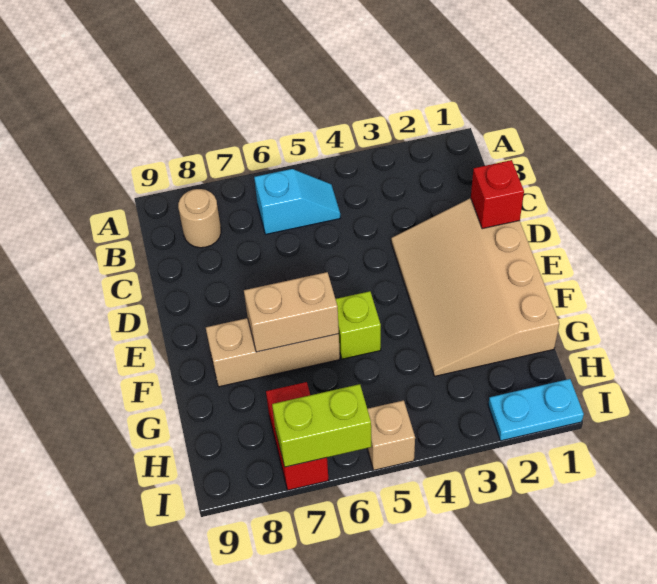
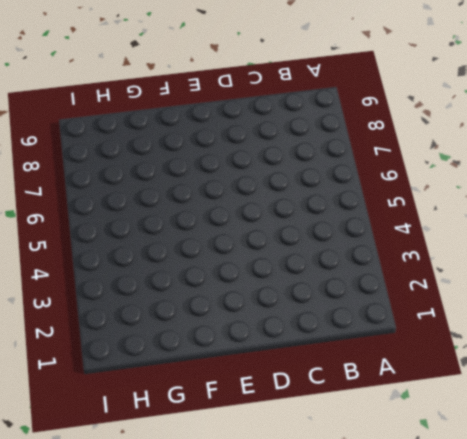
none -> cyan 1x2 slope [254,169,340,234]
none -> tan 1x1 round brick [178,189,221,248]

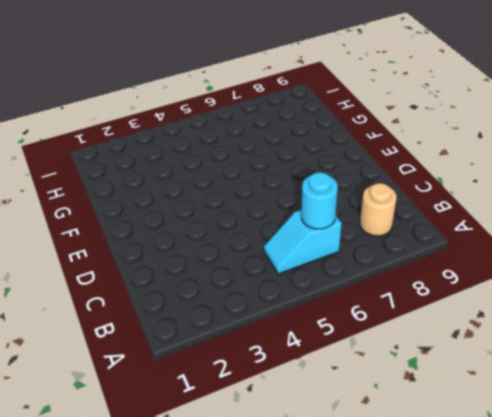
cyan 1x1 round brick [301,172,338,229] -> none
none -> tan 3x4 slope [391,198,559,376]
none -> lime 1x1 brick [336,291,381,359]

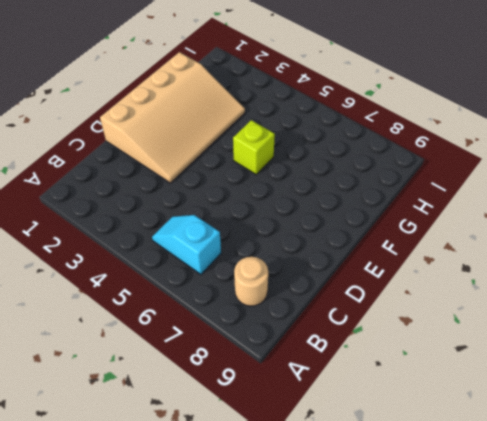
none -> tan 1x3 brick [206,318,340,387]
none -> red 1x2 brick [266,382,329,490]

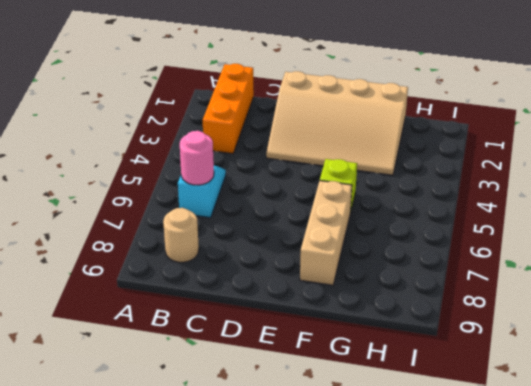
orange 1x3 brick [203,64,254,154] -> none
pink 1x1 round brick [180,131,214,185] -> none
none -> red 1x2 brick [266,382,329,490]
none -> cyan 1x2 plate [488,379,584,441]

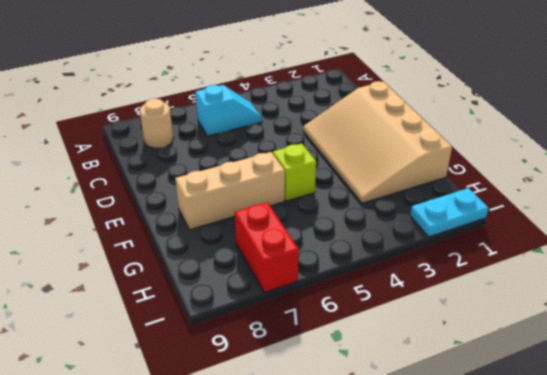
none -> tan 1x1 brick [367,400,415,470]
none -> red 1x1 brick [471,160,524,229]

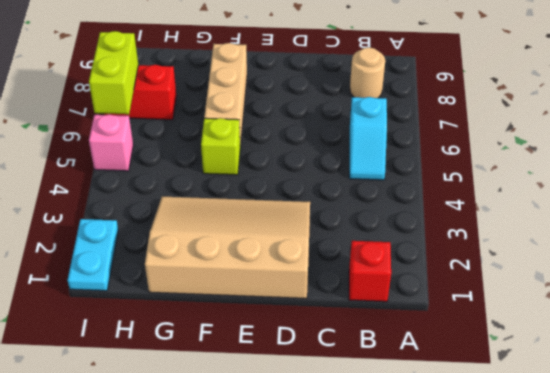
red 1x1 brick [349,241,391,302] -> red 1x1 brick moved to [471,160,524,229]
pink 1x1 brick [89,114,133,171] -> tan 1x1 brick [367,400,415,470]
none -> tan 1x2 brick [244,272,339,352]

